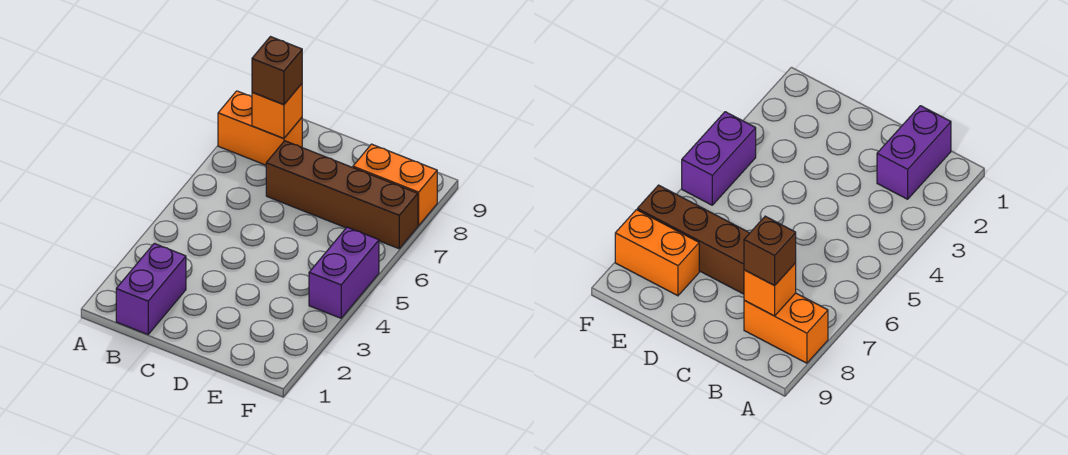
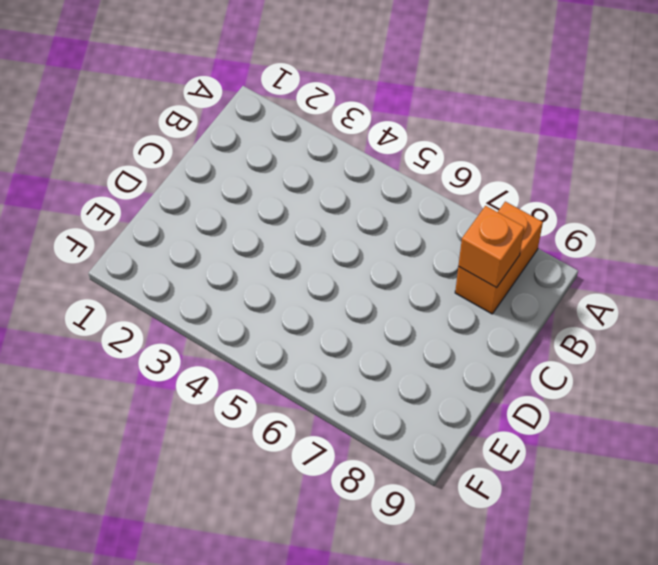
none -> purple 1x2 brick [116,243,186,334]
none -> brown 1x4 brick [266,141,418,249]

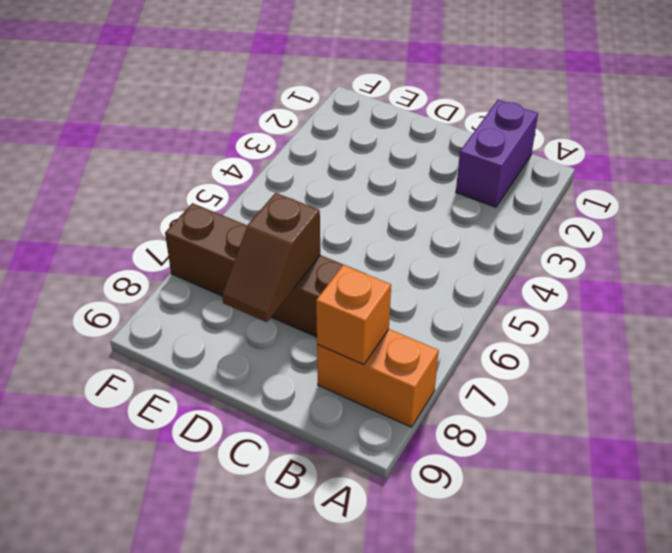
brown 1x2 slope [222,193,320,322] -> none
none -> orange 1x2 brick [353,144,437,226]
none -> purple 1x2 brick [309,227,379,318]

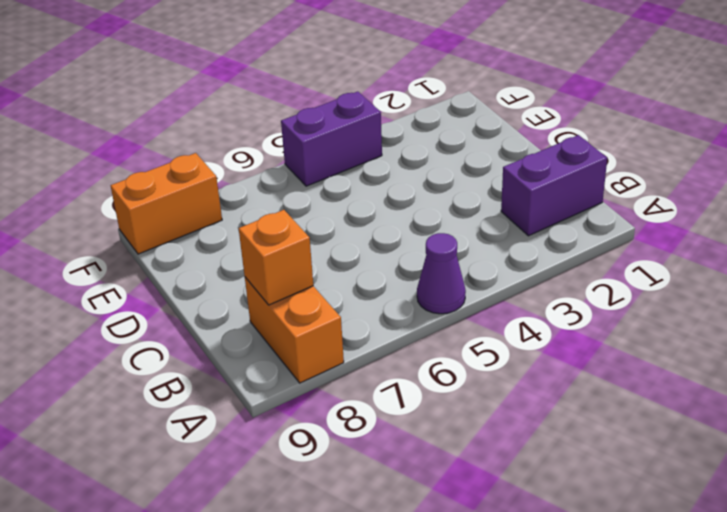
purple 1x1 cone [417,233,466,314] -> none
orange 1x2 brick [111,153,222,254] -> orange 1x2 brick turned to [353,144,437,226]
none -> brown 1x4 brick [266,141,418,249]
none -> brown 1x1 brick [252,37,302,105]

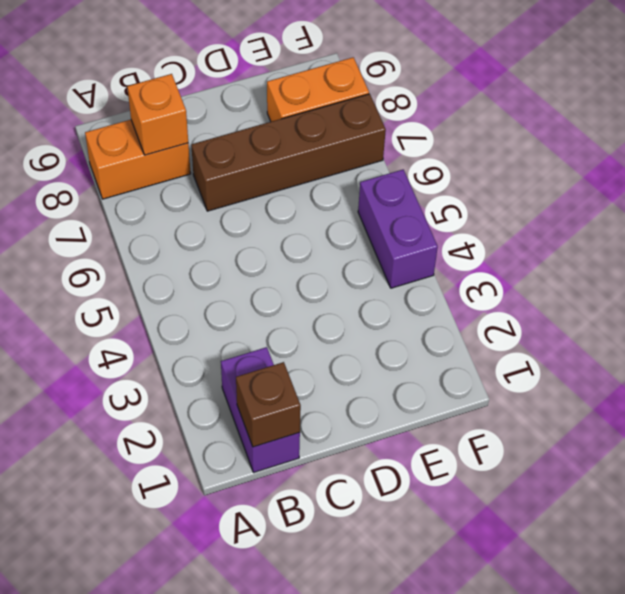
brown 1x1 brick [236,362,301,447] -> brown 1x1 brick moved to [252,37,302,105]

